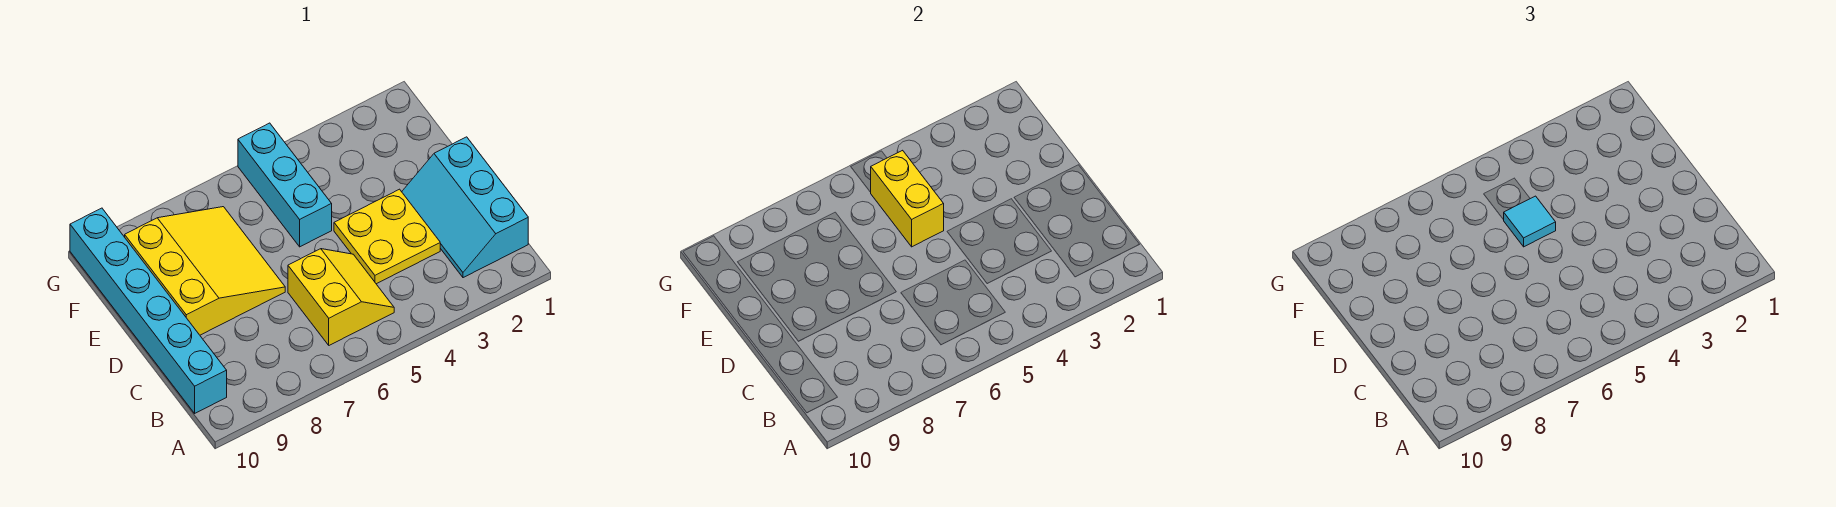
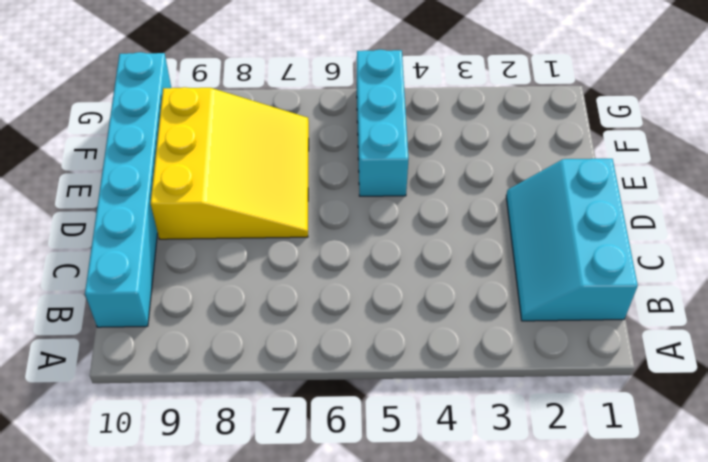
none -> yellow 2x2 slope [288,249,394,345]
none -> yellow 2x2 plate [334,189,440,284]

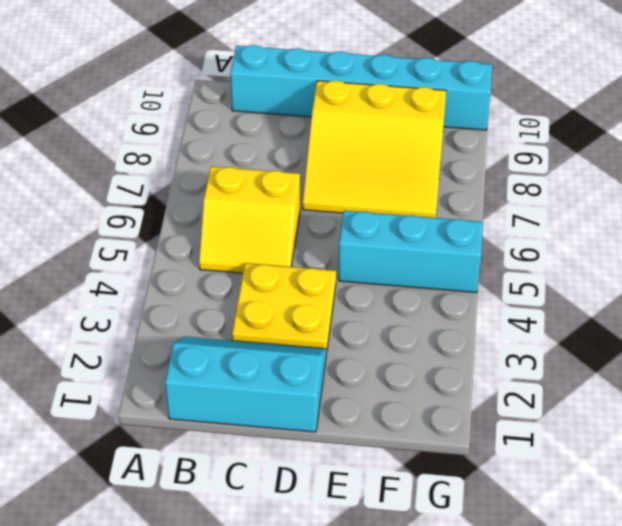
none -> yellow 1x2 brick [871,150,944,247]
none -> cyan 1x1 tile [1504,196,1556,247]

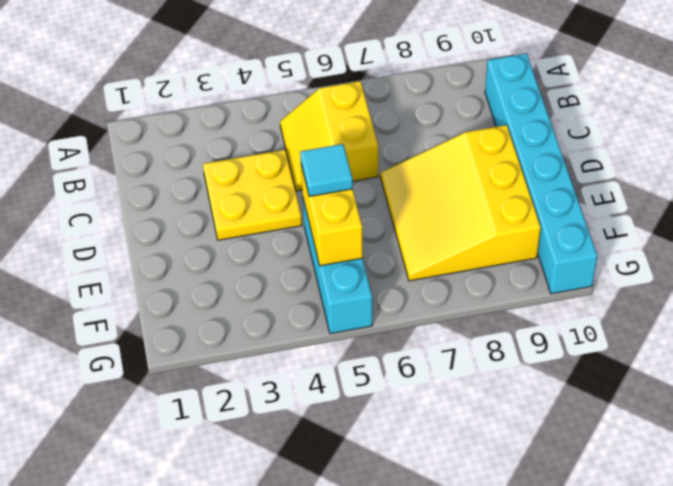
none -> cyan 2x3 slope [402,137,528,278]

